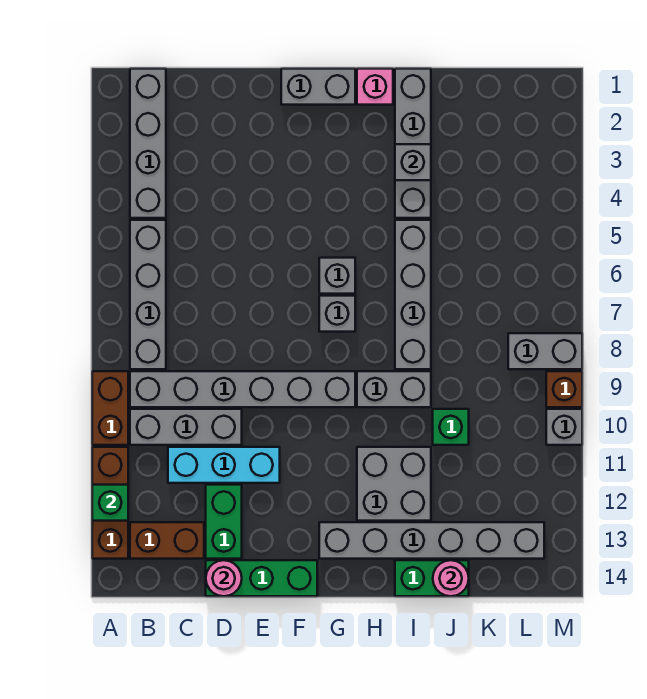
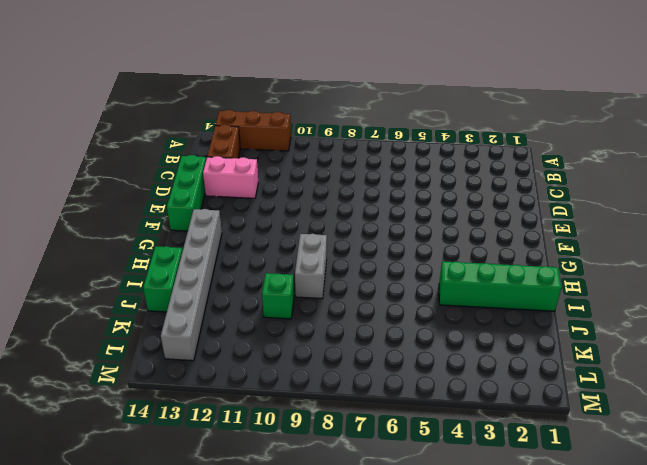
pink 1x2 brick [203,156,258,198] -> green 1x2 brick [206,485,242,559]
green 1x4 brick [439,261,561,311] -> grey 1x4 brick [395,69,431,218]
none -> brown 1x2 brick [92,371,128,445]
none -> grey 1x4 brick [130,69,166,218]
none -> grey 1x4 brick [130,220,166,369]

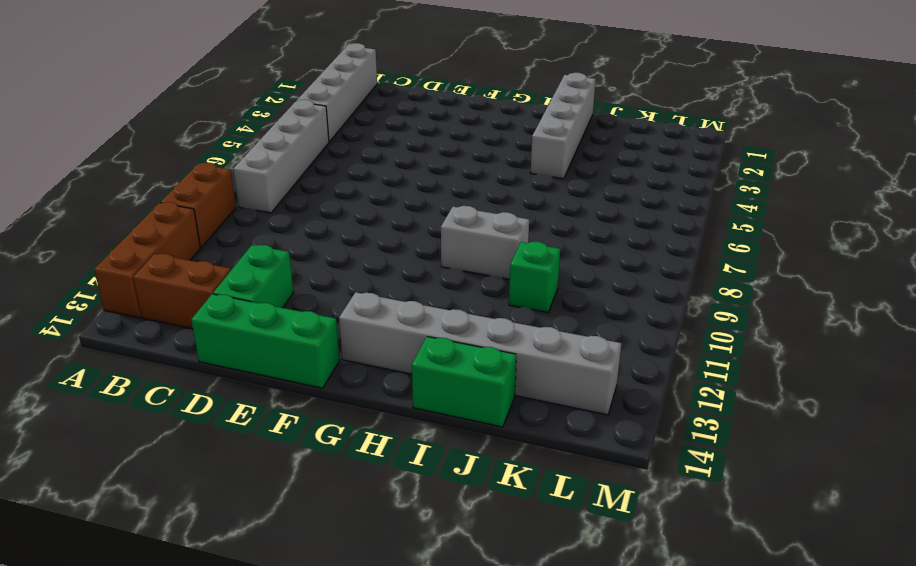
none -> grey 1x6 brick [130,371,355,407]
none -> grey 1x3 brick [130,409,242,445]
none -> cyan 1x3 brick [168,447,280,483]

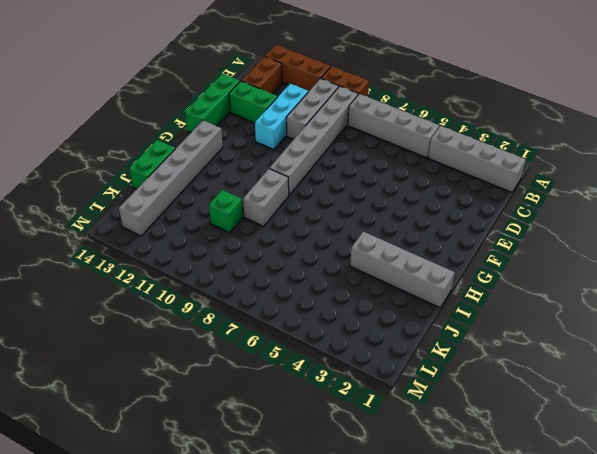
none -> grey 1x2 brick [281,69,355,105]
none -> grey 1x1 brick [319,258,355,294]
none -> grey 1x1 brick [319,296,355,332]

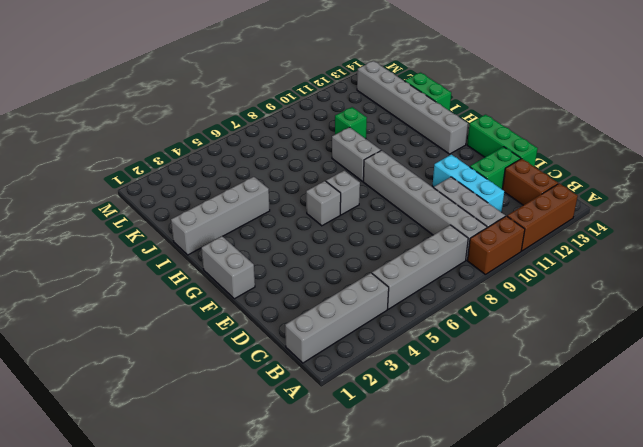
none -> pink 1x1 brick [357,69,393,105]
none -> grey 2x2 brick [357,447,431,521]
none -> grey 1x4 brick [395,220,431,369]

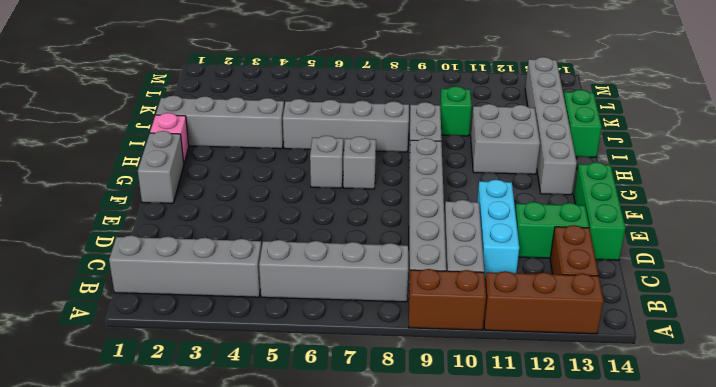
none -> grey 1x2 brick [508,333,582,369]
none -> brown 1x1 brick [546,371,582,407]
none -> grey 1x1 brick [546,409,582,445]

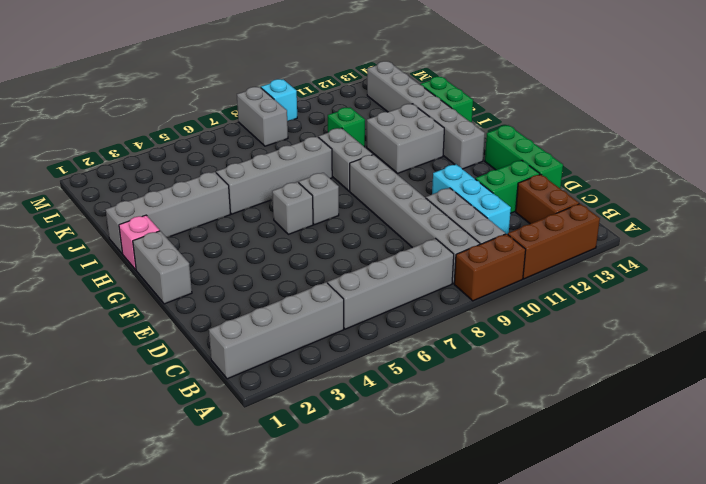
cyan 1x1 brick [261,79,297,121] -> brown 1x1 brick [546,371,582,407]
none -> grey 1x1 brick [546,409,582,445]
none -> green 1x1 brick [92,485,128,521]
none -> pink 1x1 round brick [206,560,242,596]

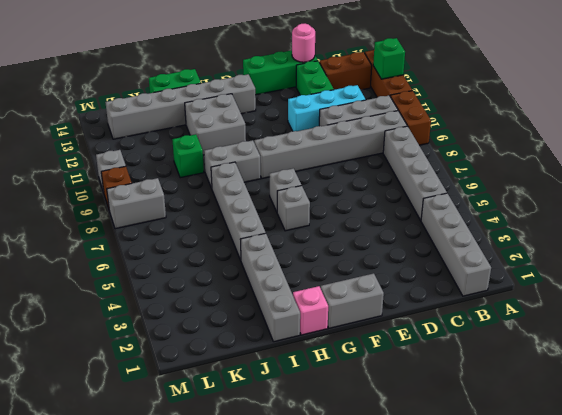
none -> grey 1x1 brick [395,144,431,180]
none -> pink 1x1 round brick [433,560,469,596]

